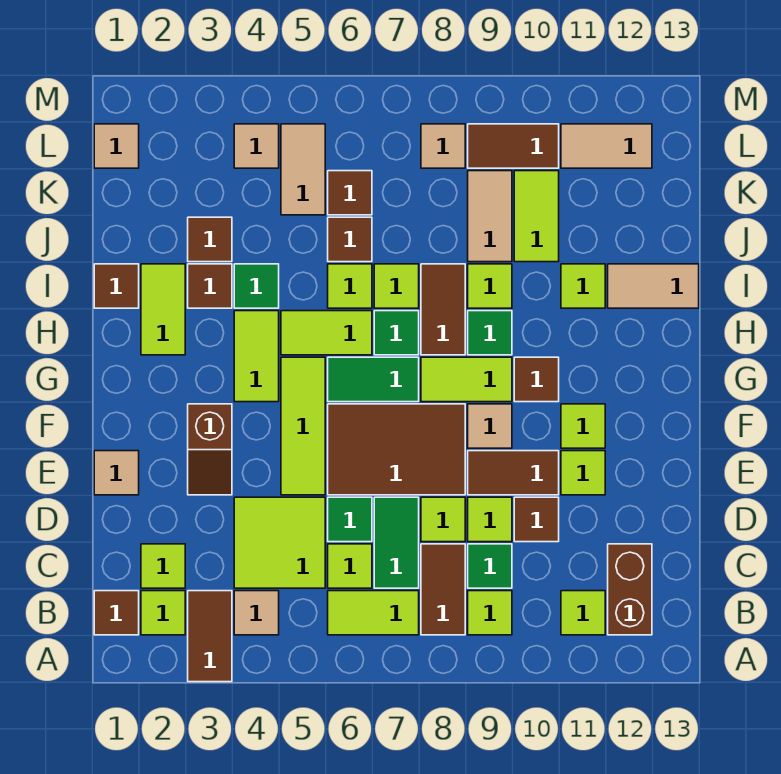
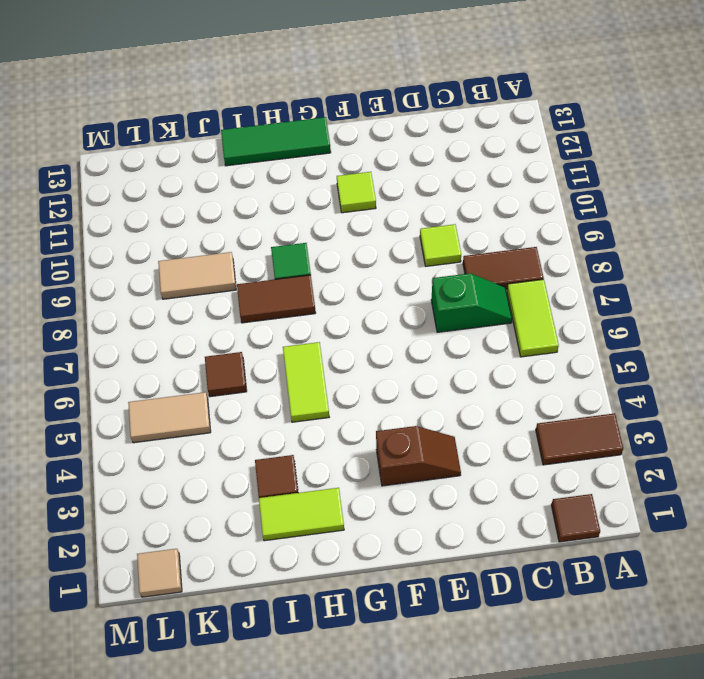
green 1x2 slope [431,273,512,332] -> green 1x2 tile [374,497,419,588]
green 1x3 tile [221,117,331,166] -> tan 1x2 tile [608,264,699,308]
none -> lime 1x1 tile [141,591,185,635]
none -> tan 1x1 tile [234,591,279,635]
none -> lime 1x1 tile [468,591,512,635]
none -> lime 1x1 tile [561,591,605,635]

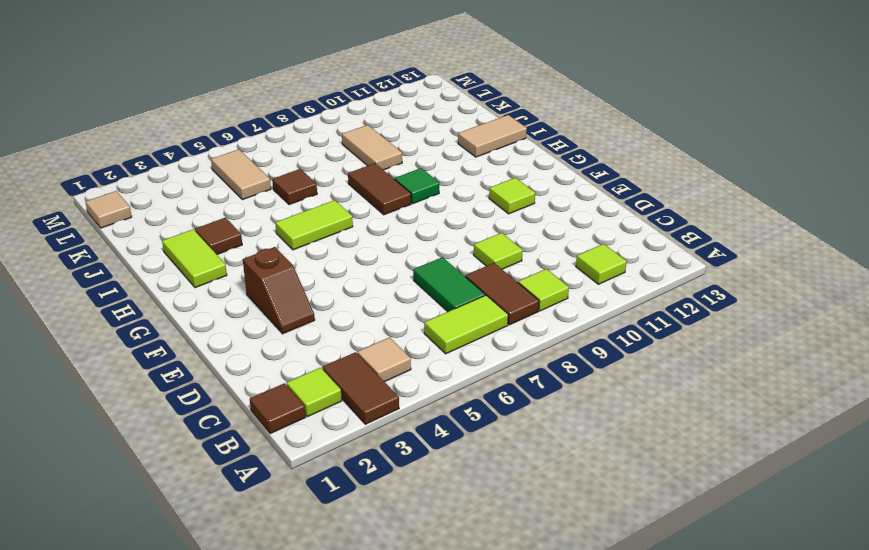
none -> brown 1x2 brick [608,544,652,635]
none -> lime 1x1 tile [141,544,185,588]
none -> lime 2x2 tile [234,497,325,588]
none -> lime 1x1 tile [328,544,372,588]

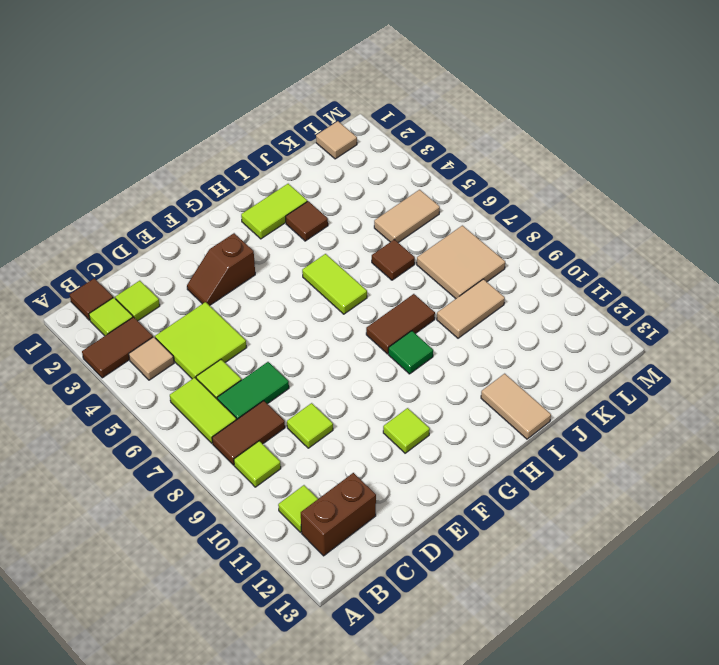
tan 2x2 tile [417,225,505,299] -> tan 1x1 tile [421,124,465,168]
none -> green 1x1 tile [468,544,512,588]
none -> green 1x1 tile [328,497,372,542]
none -> lime 1x1 tile [421,497,465,542]
none -> brown 1x1 tile [514,497,559,542]

